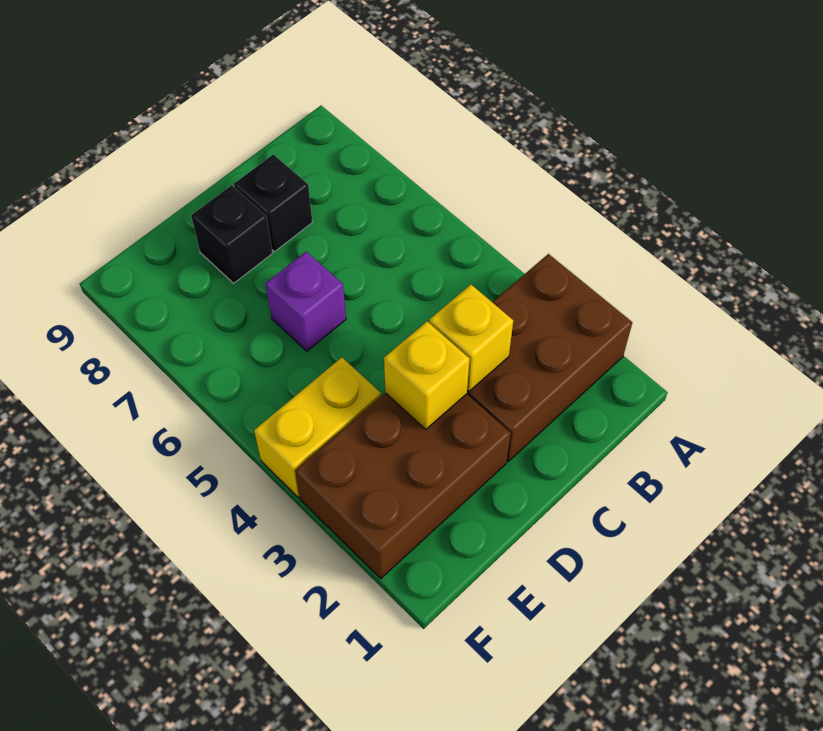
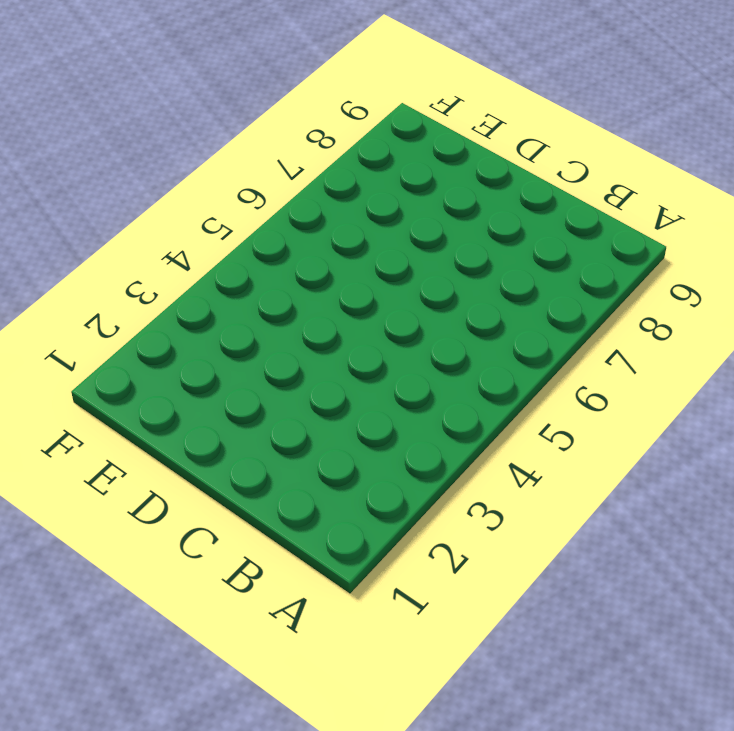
none -> brown 2x3 brick [467,254,632,462]
none -> black 1x1 brick [234,154,312,251]

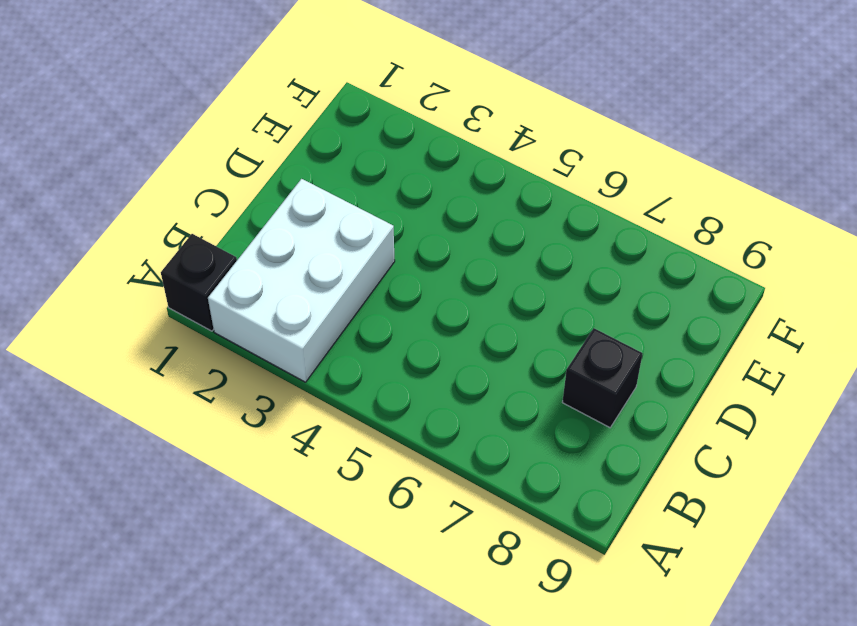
black 1x1 brick [161,234,237,331] -> black 1x1 brick moved to [191,185,272,283]
white 2x3 brick [208,179,395,382] -> brown 2x3 brick [467,254,632,462]
none -> brown 2x3 brick [295,393,511,578]
none -> purple 1x1 brick [265,252,346,351]

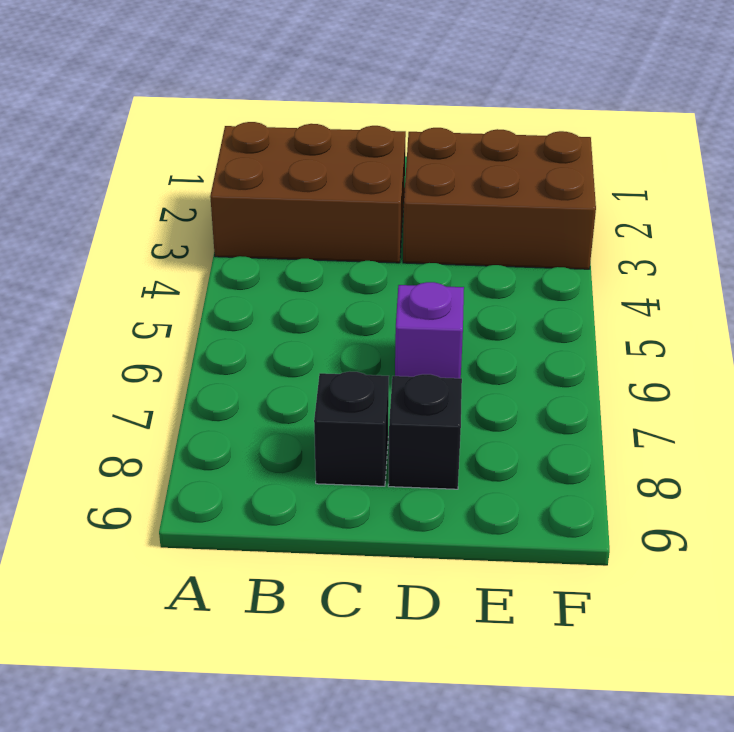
none -> yellow 1x2 brick [254,358,381,498]
none -> yellow 1x1 brick [429,285,513,392]

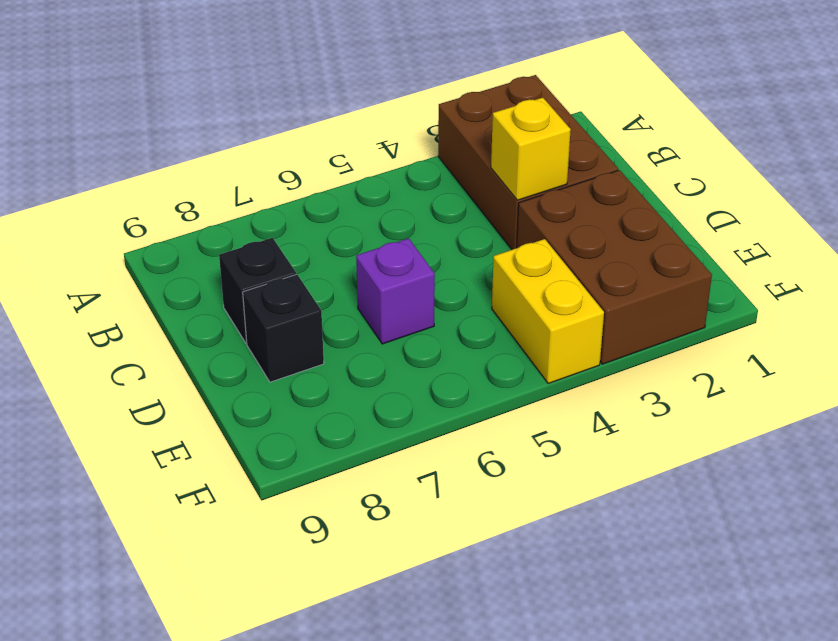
none -> yellow 1x1 brick [384,322,469,429]

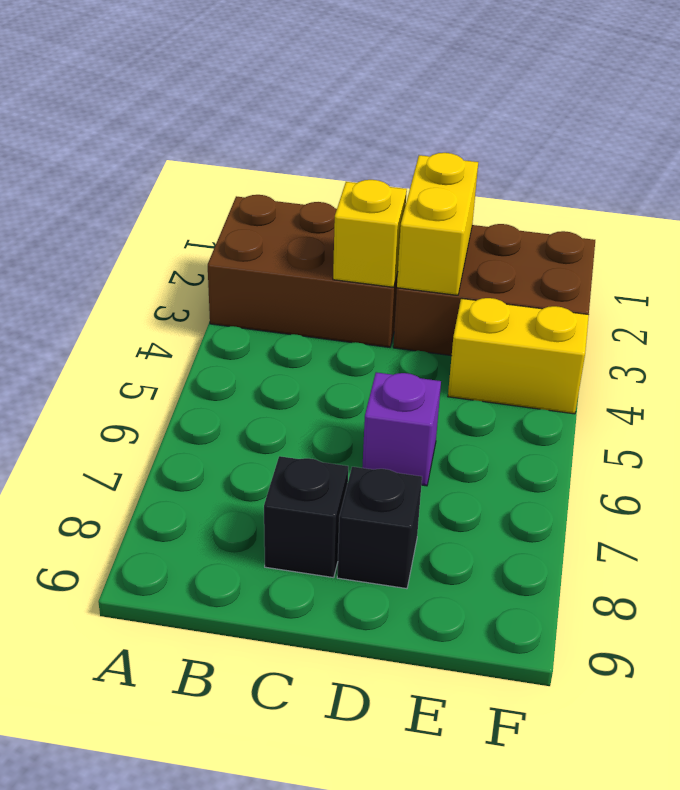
yellow 1x2 brick [397,153,478,295] -> yellow 1x1 brick [384,322,469,429]

